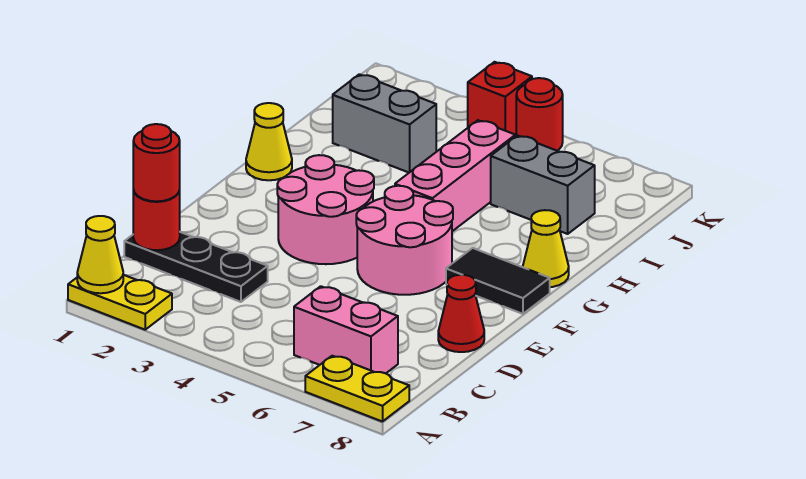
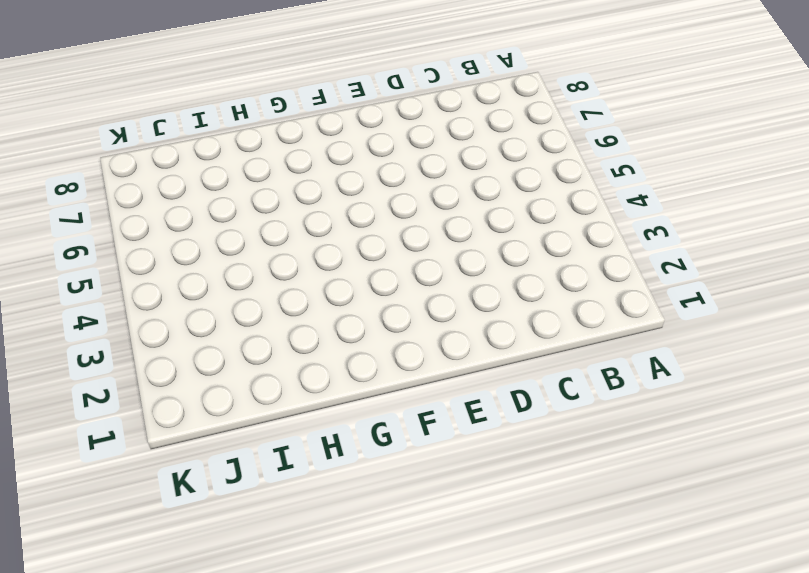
none -> yellow 1x2 plate [68,275,172,330]
none -> yellow 1x2 plate [305,356,409,422]
none -> pink 1x2 brick [294,286,398,373]

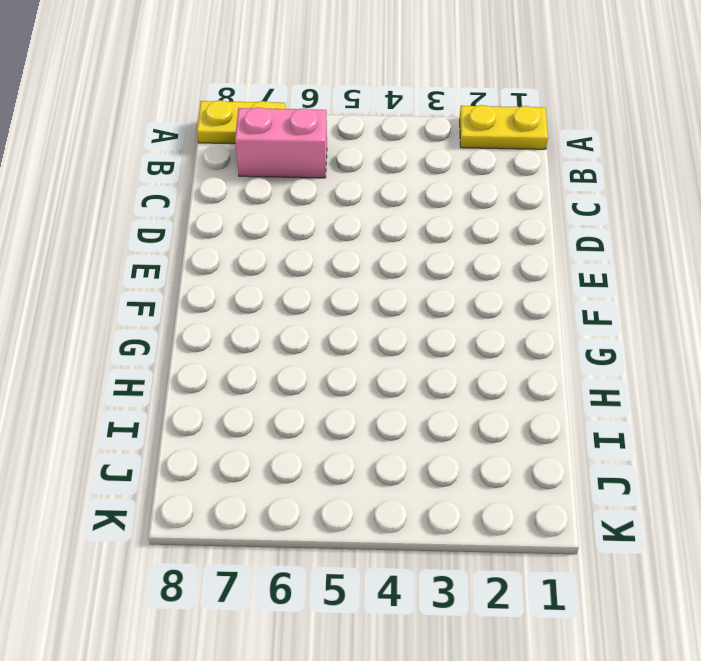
none -> black 1x3 plate [124,232,268,302]
none -> red 1x1 cone [438,275,484,352]
none -> pink 2x2 round brick [277,155,374,264]

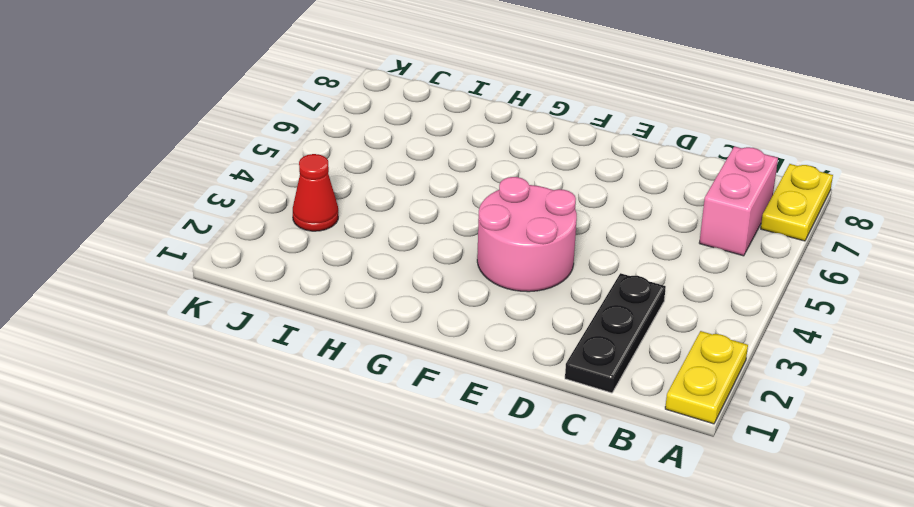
red 1x1 cone [293,154,338,231] -> red 1x1 cone moved to [438,275,484,352]
none -> pink 2x2 round brick [356,186,453,295]
none -> black 1x2 tile [446,248,550,314]
none -> yellow 1x1 cone [246,103,292,180]

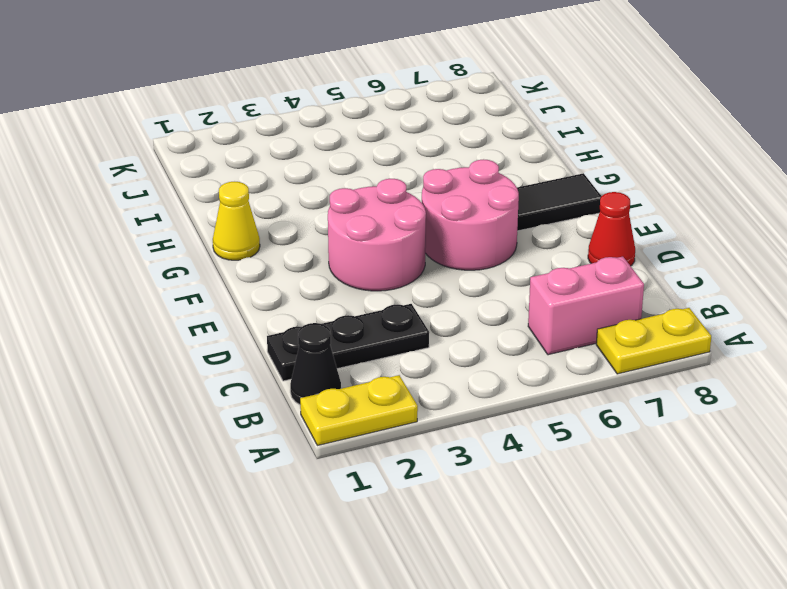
black 1x1 cone [290,323,341,404] -> none
none -> pink 1x3 brick [395,120,515,231]
none -> yellow 1x1 cone [523,210,569,287]
none -> grey 1x2 brick [333,74,436,173]

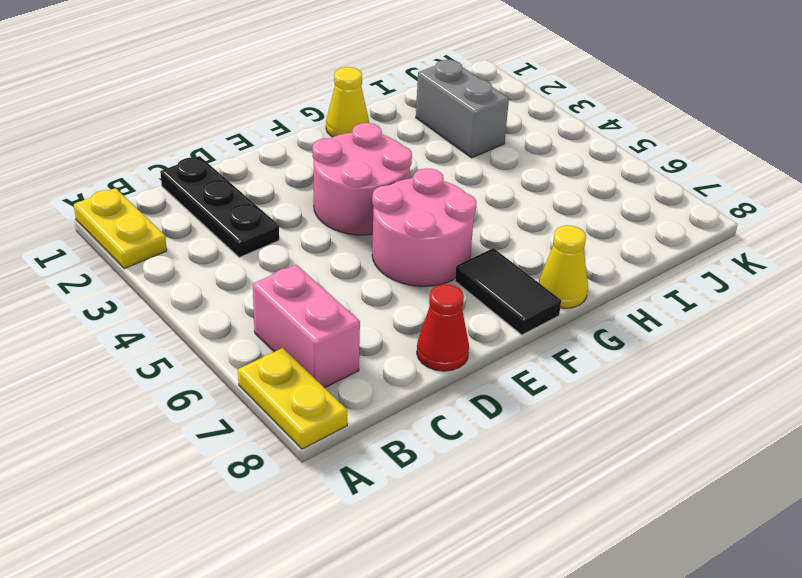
none -> pink 1x3 brick [395,120,515,231]
none -> grey 1x2 brick [491,136,595,234]
none -> red 1x1 brick [468,62,532,137]

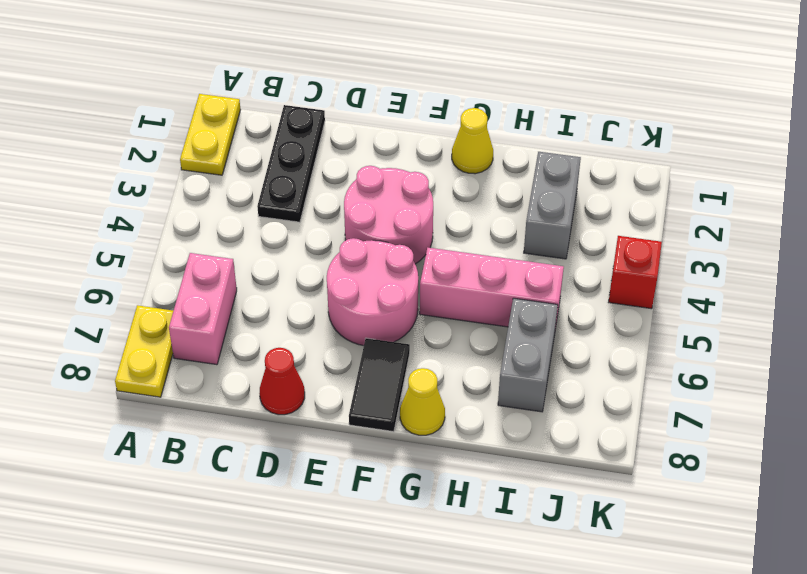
none -> red 1x1 round brick [516,78,563,151]
none -> yellow 1x1 cone [77,216,123,293]
none -> red 1x1 round brick [133,190,180,250]

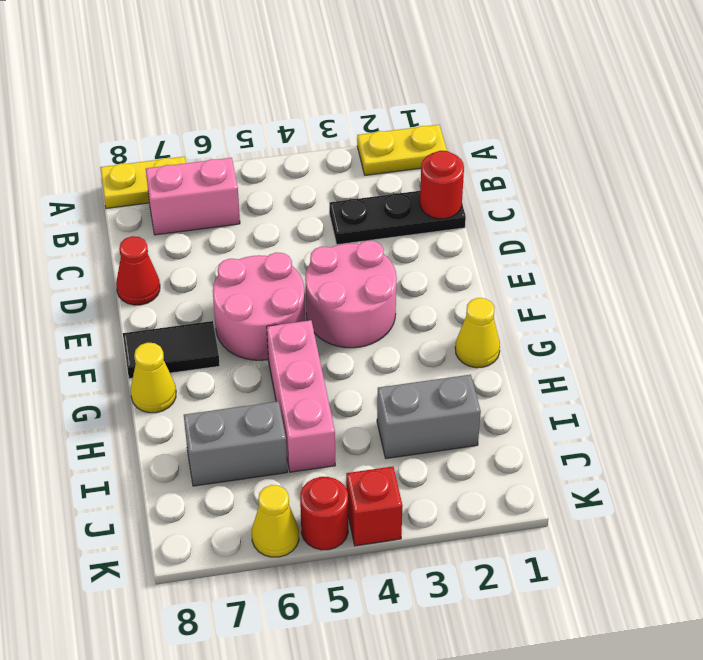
yellow 1x1 cone [252,485,299,557] -> yellow 1x1 cone moved to [77,216,123,293]
none -> red 1x1 round brick [133,124,180,201]

